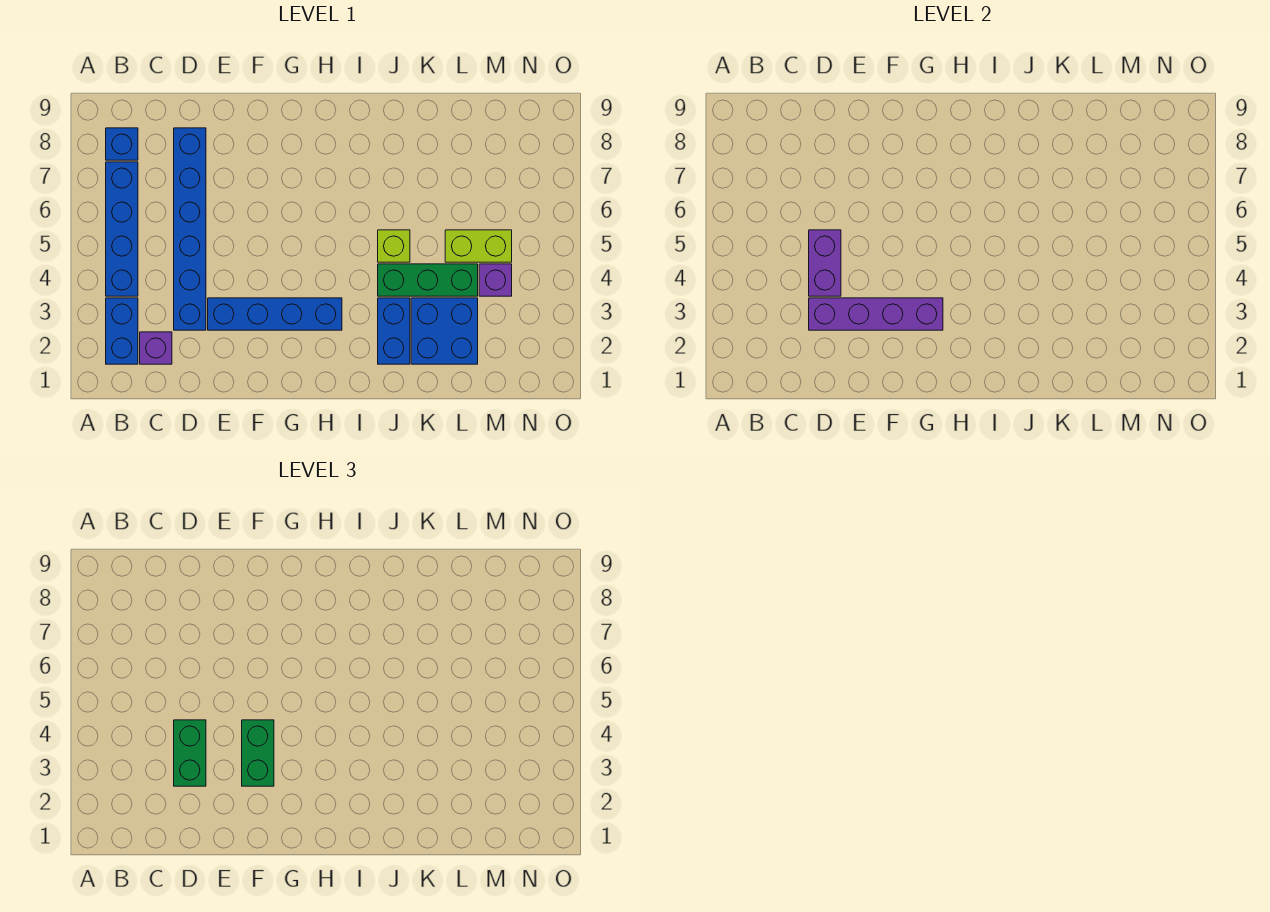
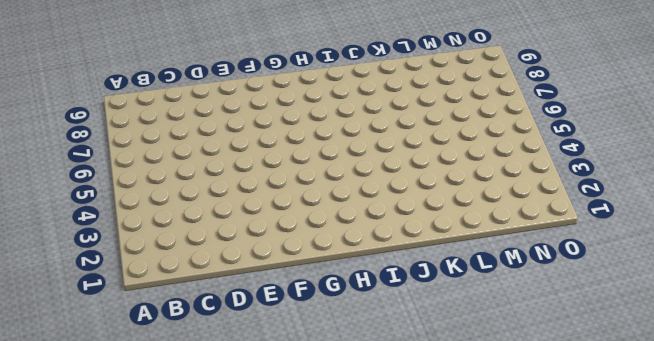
none -> blue 1x2 brick [106,298,138,364]
none -> blue 1x4 brick [106,162,138,296]
none -> blue 1x1 brick [106,128,138,160]

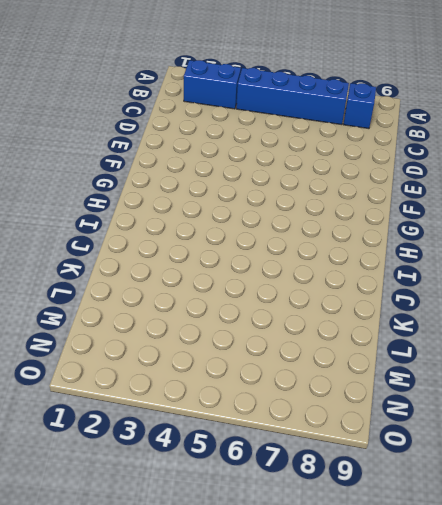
none -> purple 1x1 brick [140,332,172,364]
none -> blue 1x6 brick [174,128,206,330]
none -> blue 1x4 brick [208,298,342,330]

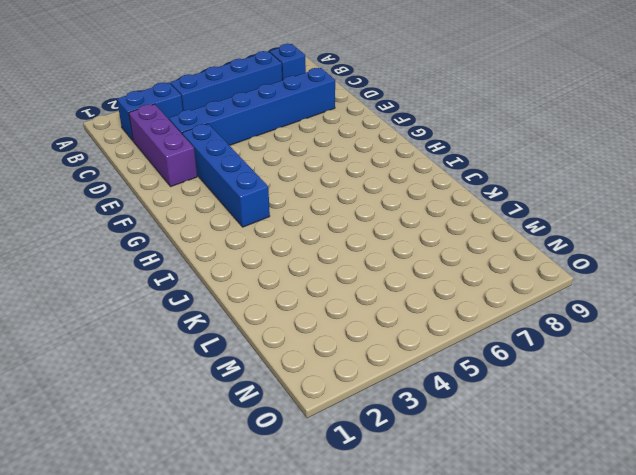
purple 1x3 brick [129,104,197,186] -> purple 1x1 brick [140,332,172,364]
none -> blue 1x2 brick [378,298,410,364]
none -> green 1x3 brick [378,264,478,296]
none -> lime 1x1 brick [378,230,410,262]

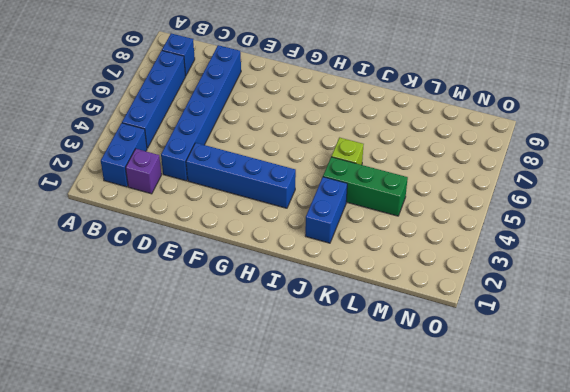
none -> blue 2x2 brick [411,298,478,364]
none -> lime 1x2 brick [445,230,512,262]
none -> purple 1x1 brick [479,264,512,296]

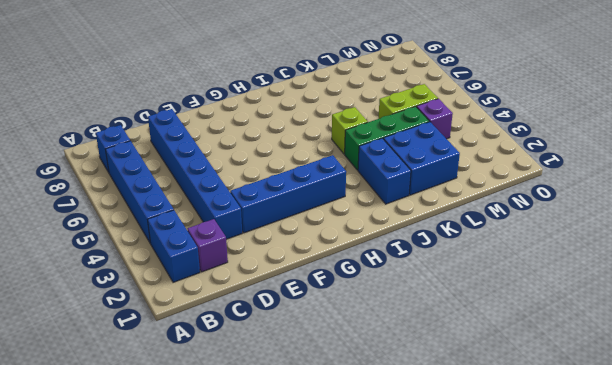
none -> purple 1x4 brick [809,298,943,330]
none -> purple 1x2 brick [809,230,841,296]
none -> green 1x2 brick [174,720,206,786]

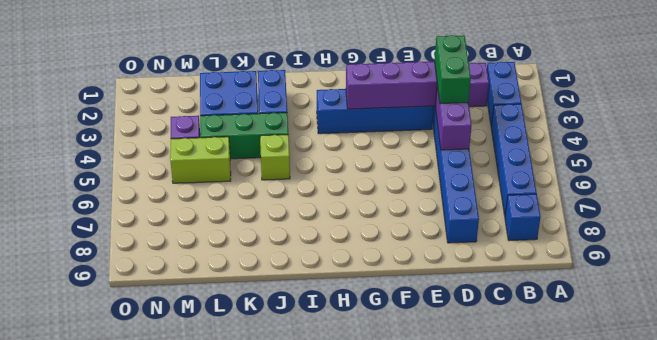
none -> green 1x2 brick [242,720,274,786]

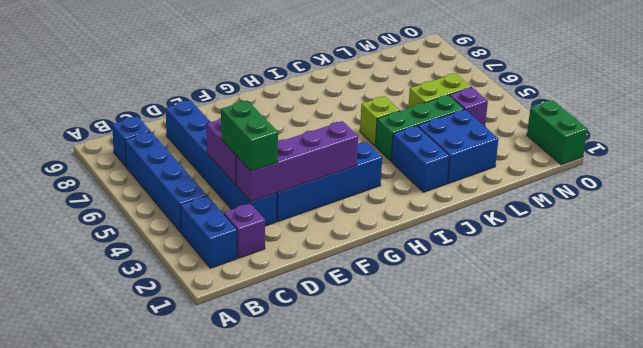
green 1x2 brick [527,100,587,165] -> green 1x2 brick moved to [242,720,274,786]

